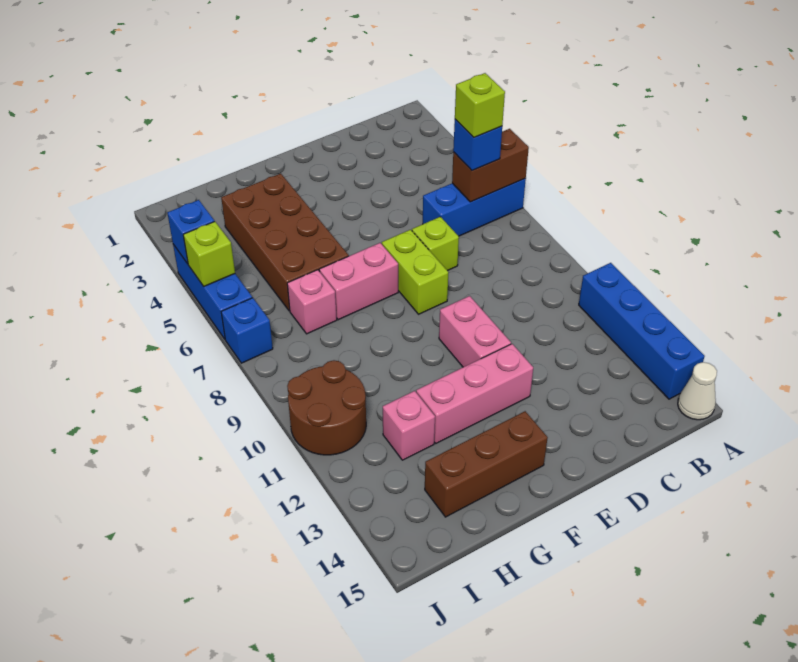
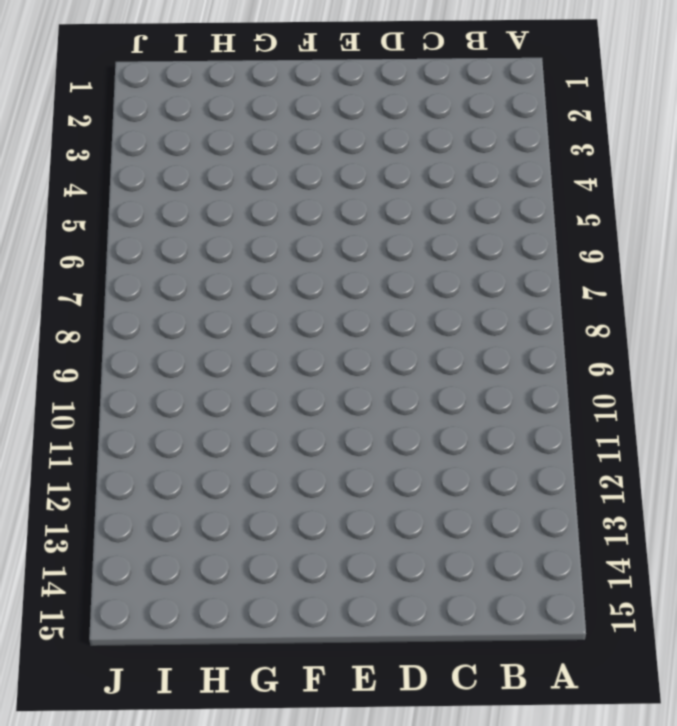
none -> blue 1x3 brick [423,178,526,236]
none -> blue 1x4 brick [579,263,705,399]
none -> white 1x1 cone [678,362,717,420]

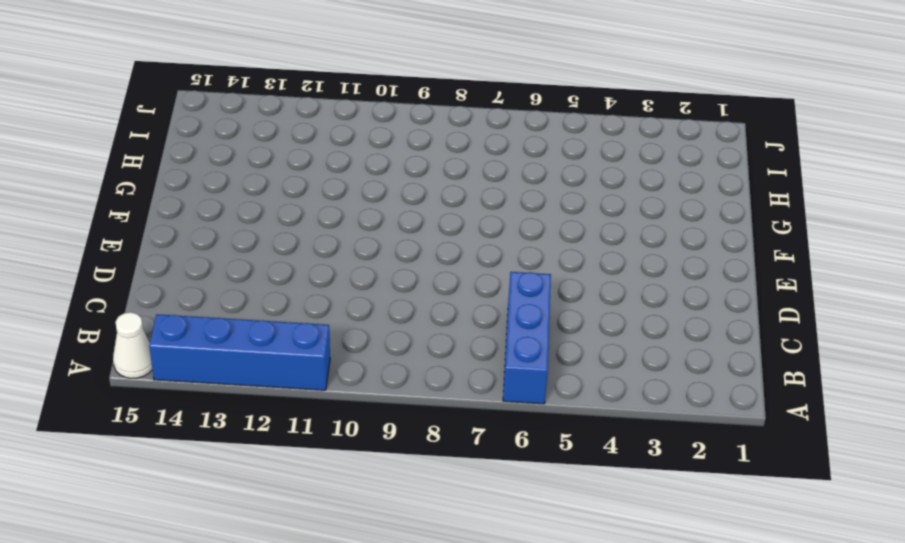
none -> lime 1x1 brick [412,217,459,271]
none -> lime 1x2 brick [382,230,448,314]
none -> pink 1x2 brick [439,296,511,367]

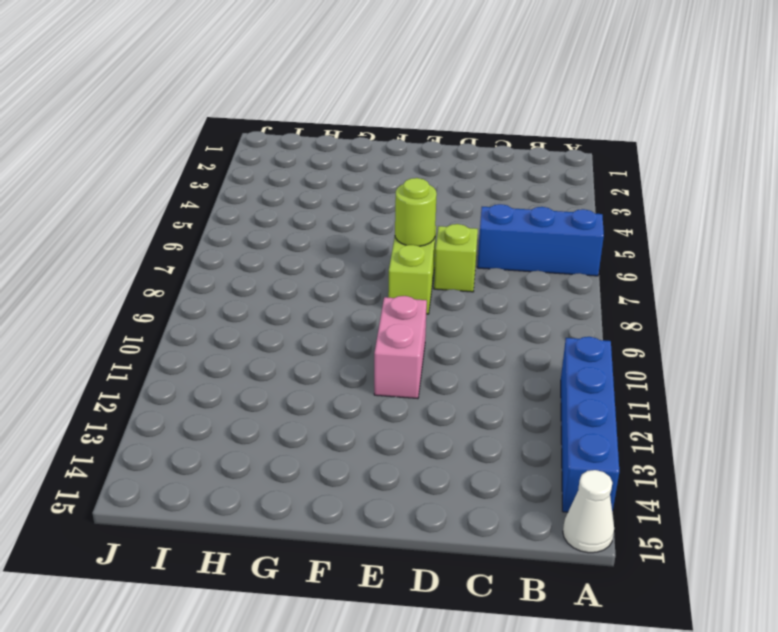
lime 1x1 round brick [395,178,437,246] -> none
none -> pink 1x3 brick [416,344,533,443]
none -> pink 1x2 brick [319,243,398,320]
none -> brown 1x3 brick [425,411,548,517]

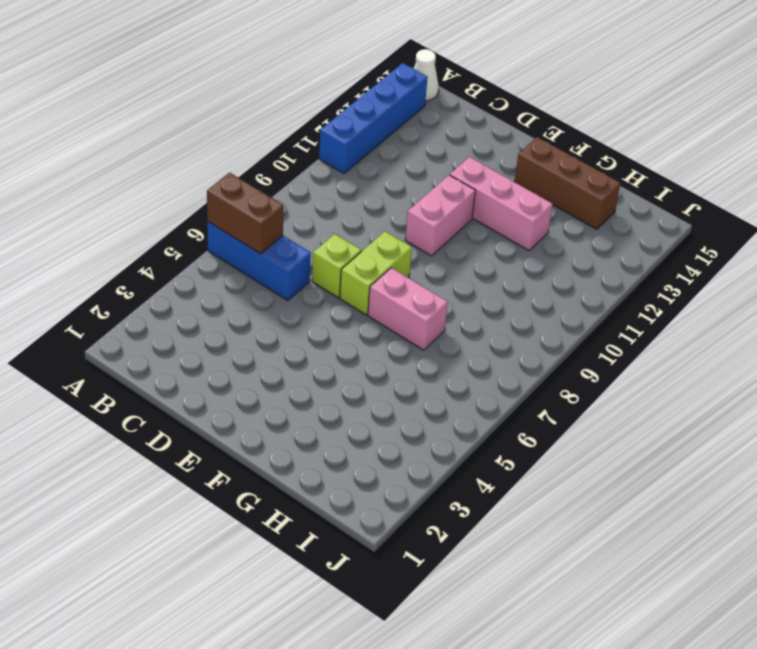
none -> brown 2x4 brick [221,174,349,311]
none -> pink 1x1 brick [287,270,337,334]
none -> pink 1x1 brick [383,391,435,460]

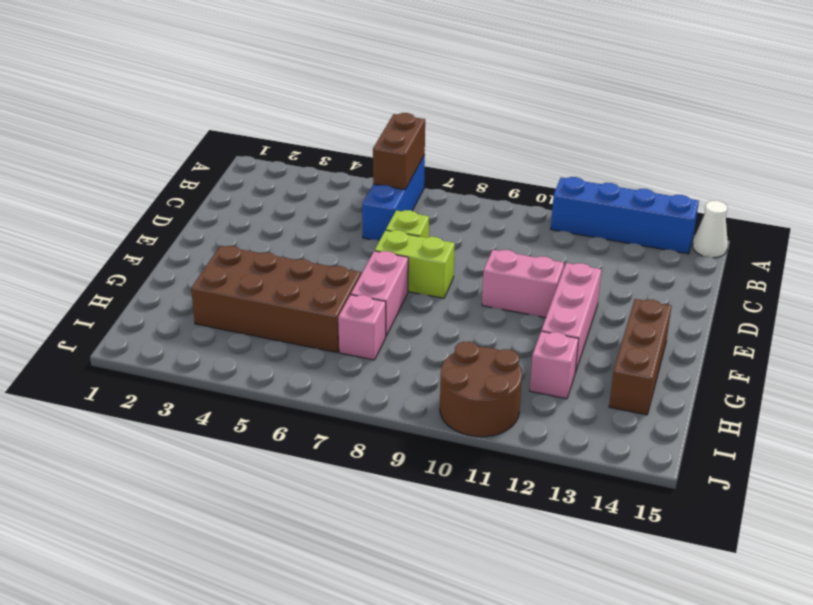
none -> blue 1x3 brick [173,244,252,339]
none -> blue 1x1 brick [221,298,273,363]
none -> blue 1x1 brick [167,200,214,264]

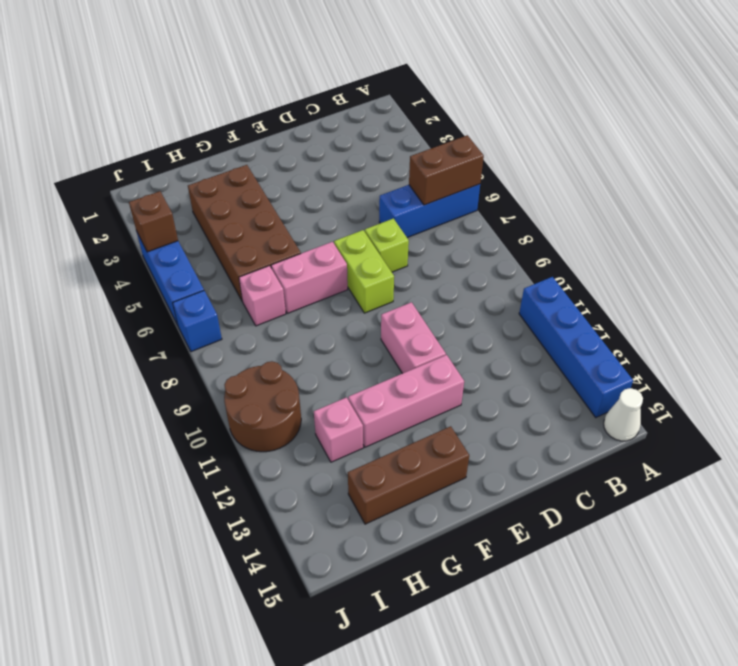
brown 1x1 brick [129,191,178,252] -> blue 1x1 brick [167,200,214,264]
none -> lime 1x1 brick [183,221,235,286]
none -> blue 1x1 brick [453,119,502,171]
none -> lime 1x1 brick [455,73,505,138]

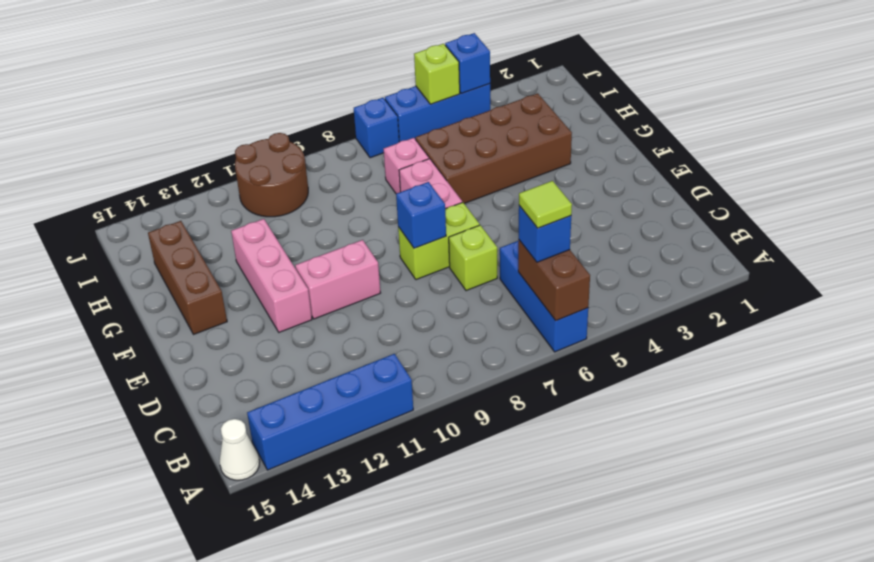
lime 1x1 tile [519,181,572,228] -> lime 1x1 brick [455,73,505,138]
blue 1x1 brick [396,182,446,248] -> none
none -> pink 1x1 brick [383,391,435,460]

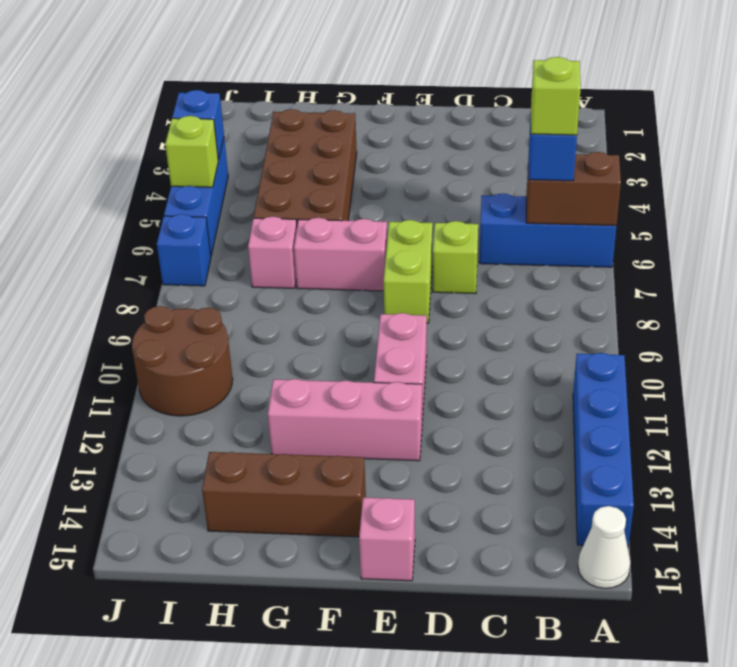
pink 1x1 brick [359,497,415,581] -> pink 1x1 brick moved to [383,391,435,460]

